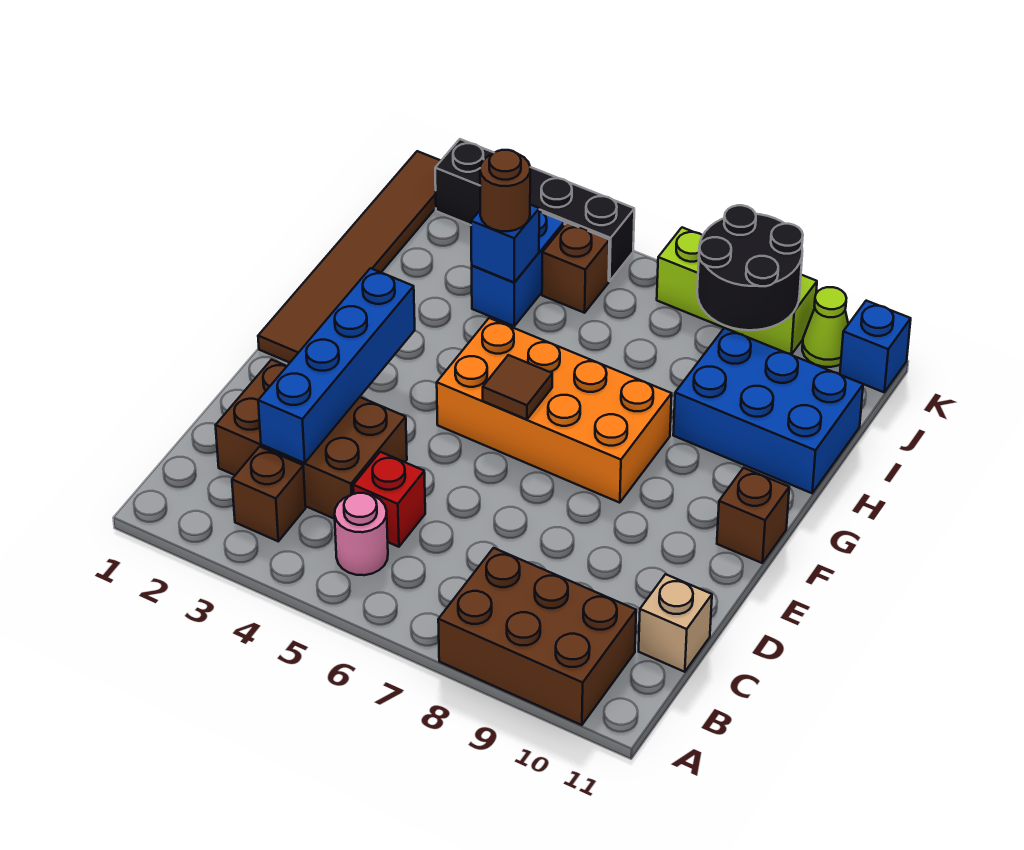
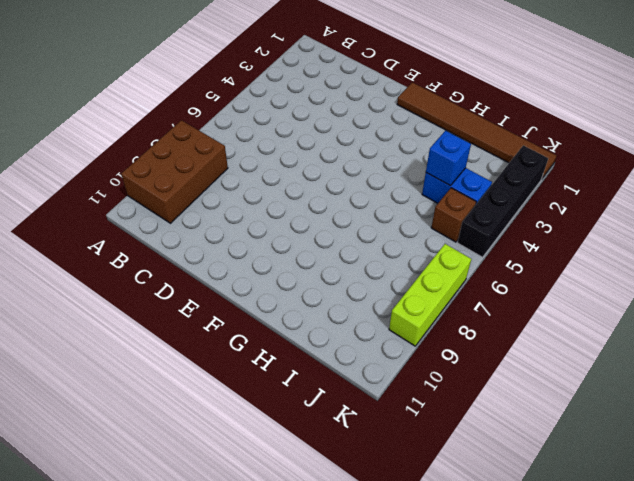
none -> brown 1x1 brick [232,447,306,541]
none -> pink 1x1 round brick [335,493,388,575]
none -> brown 2x3 brick [216,360,407,519]

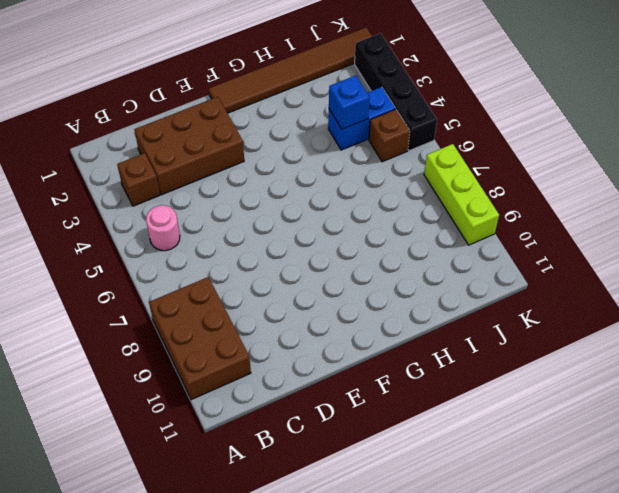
brown 2x3 brick [134,97,244,195] -> brown 2x3 brick turned to [216,360,407,519]
none -> red 1x1 brick [353,452,425,547]
none -> tan 1x1 brick [639,574,712,672]
none -> orange 2x4 brick [437,318,672,503]

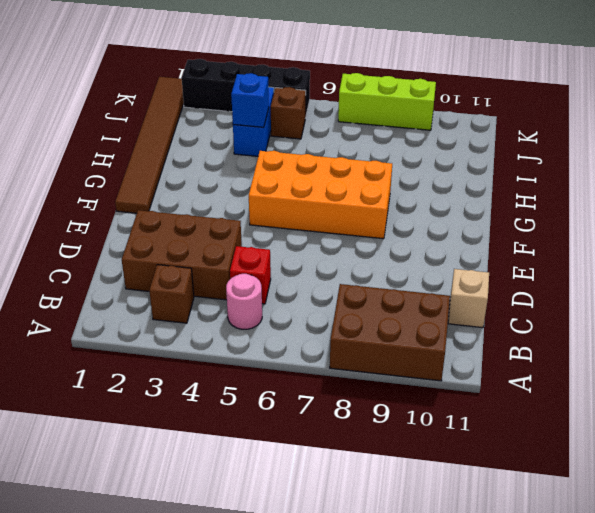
none -> brown 1x1 brick [717,468,789,563]
none -> blue 2x3 brick [673,328,863,493]
none -> lime 1x1 cone [802,287,848,367]

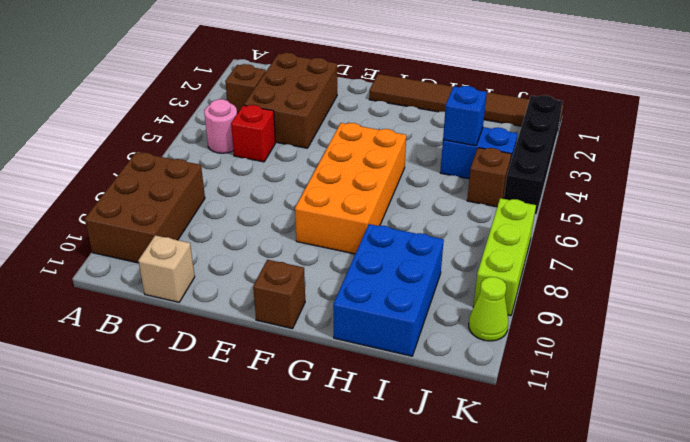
none -> blue 1x1 brick [840,301,911,392]
none -> blue 1x4 brick [258,268,415,463]
none -> brown 1x1 tile [483,355,552,419]

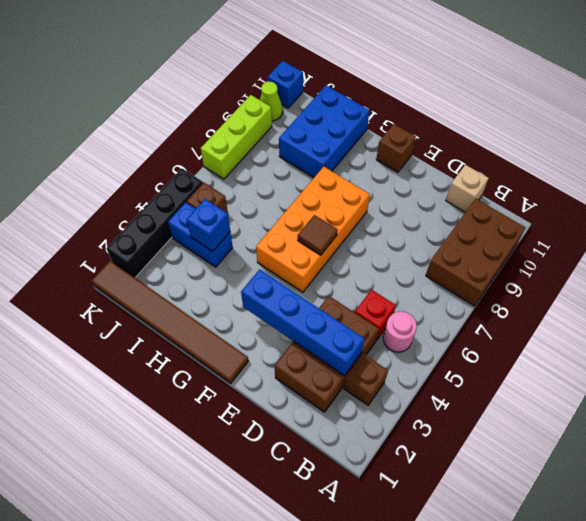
none -> black 2x2 round brick [697,205,803,330]
none -> brown 1x1 round brick [480,150,530,231]

